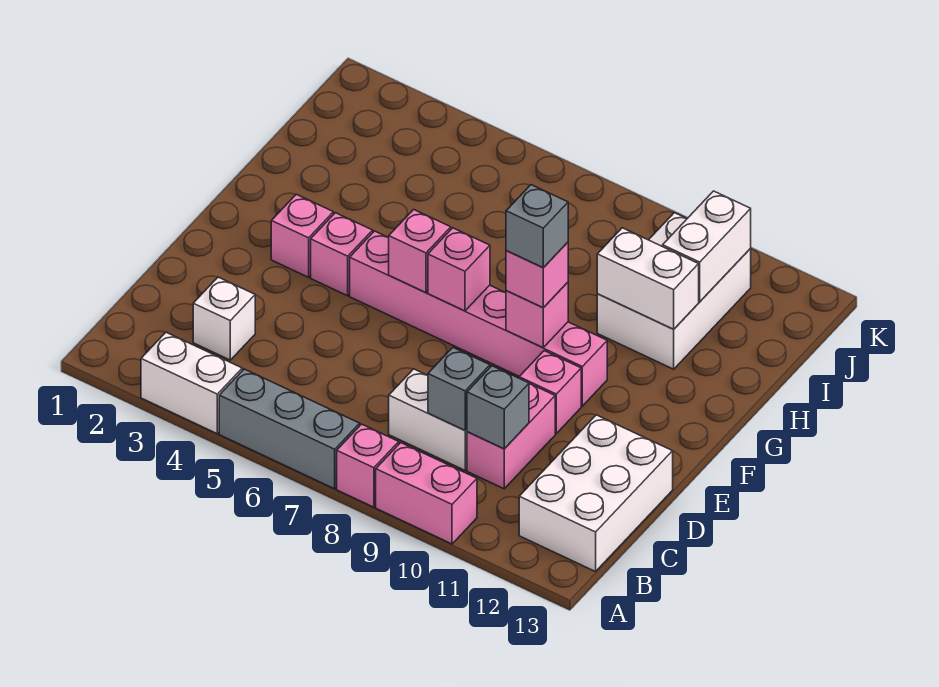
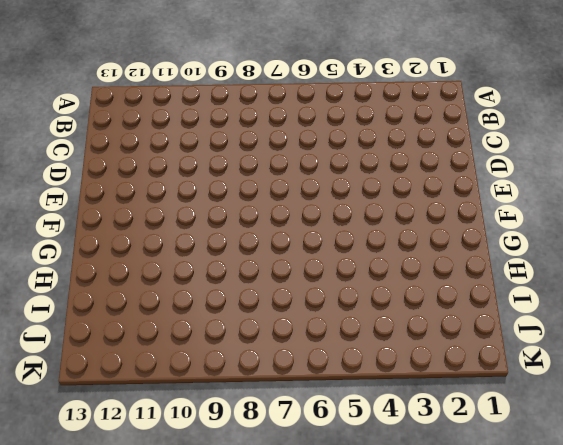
none -> white 1x2 brick [141,332,242,433]
none -> grey 1x3 brick [219,369,360,489]
none -> pink 1x1 brick [337,424,399,507]

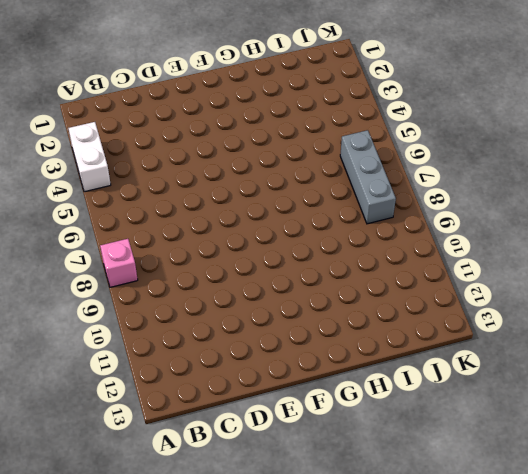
grey 1x3 brick [340,130,396,224] -> grey 1x3 brick moved to [219,369,360,489]
none -> pink 1x2 brick [376,443,477,544]
none -> white 2x3 brick [519,415,673,572]
none -> white 1x1 brick [193,277,255,360]

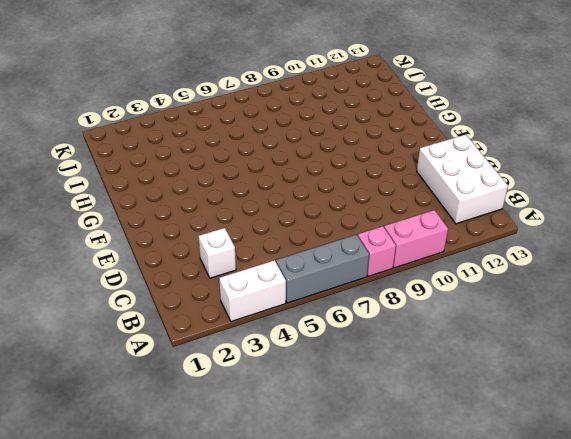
none -> white 1x2 brick [389,369,467,470]
none -> pink 1x2 brick [467,383,555,489]
none -> pink 1x1 brick [519,351,581,433]

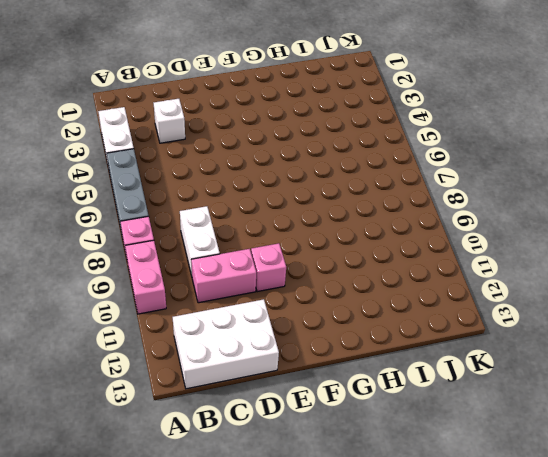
none -> pink 1x1 brick [271,194,333,277]
none -> pink 1x1 brick [311,213,373,296]
none -> pink 1x6 brick [350,231,607,406]

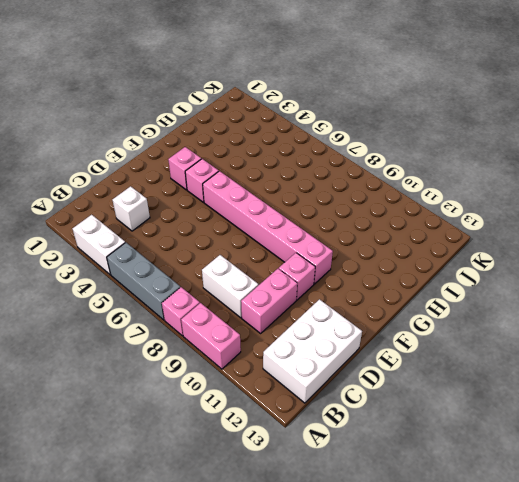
none -> white 2x3 brick [597,213,751,369]
none -> grey 1x1 brick [428,348,490,430]
none -> grey 1x1 brick [467,366,529,449]

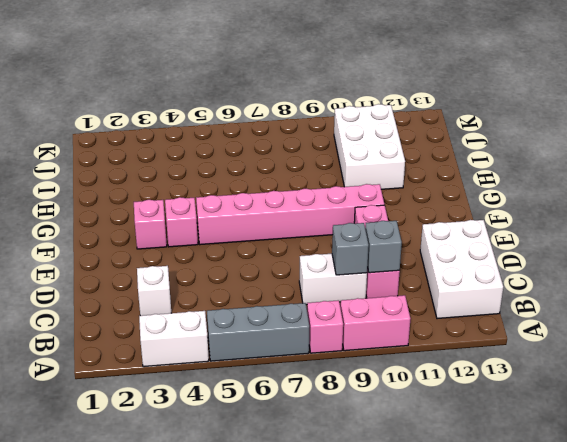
none -> pink 1x1 brick [389,209,451,292]
none -> pink 1x1 brick [428,228,490,311]
none -> pink 1x1 brick [506,282,568,347]

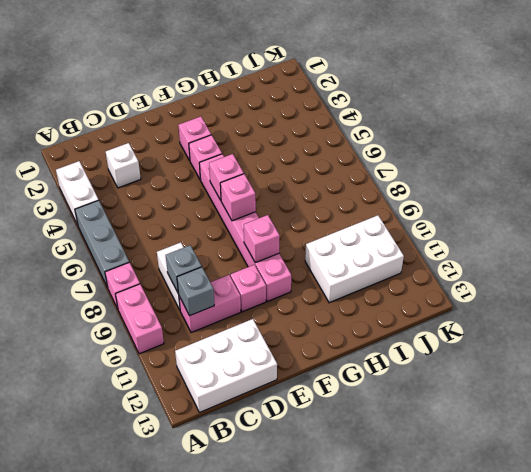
none -> white 1x2 brick [597,228,699,329]
none -> white 1x2 brick [663,191,751,302]
none -> pink 1x1 brick [506,242,568,308]

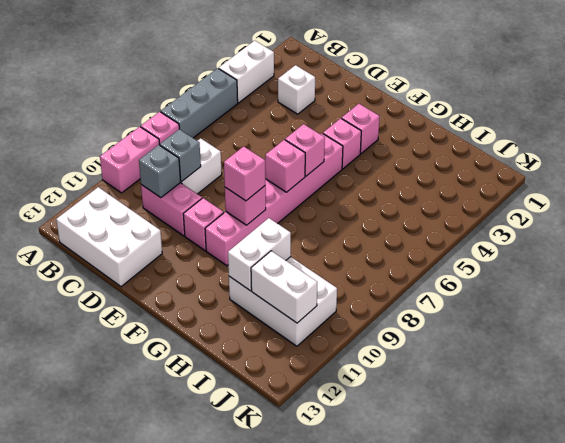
none -> grey 1x1 brick [506,185,568,268]

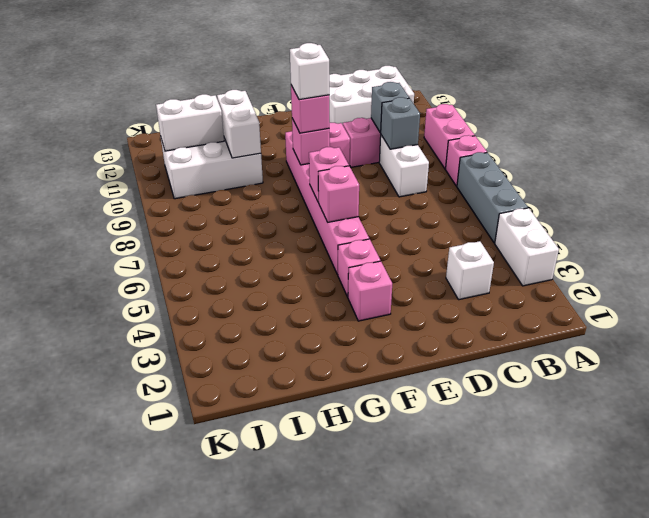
white 1x1 brick [290,43,329,100] -> grey 1x1 brick [506,185,568,268]

